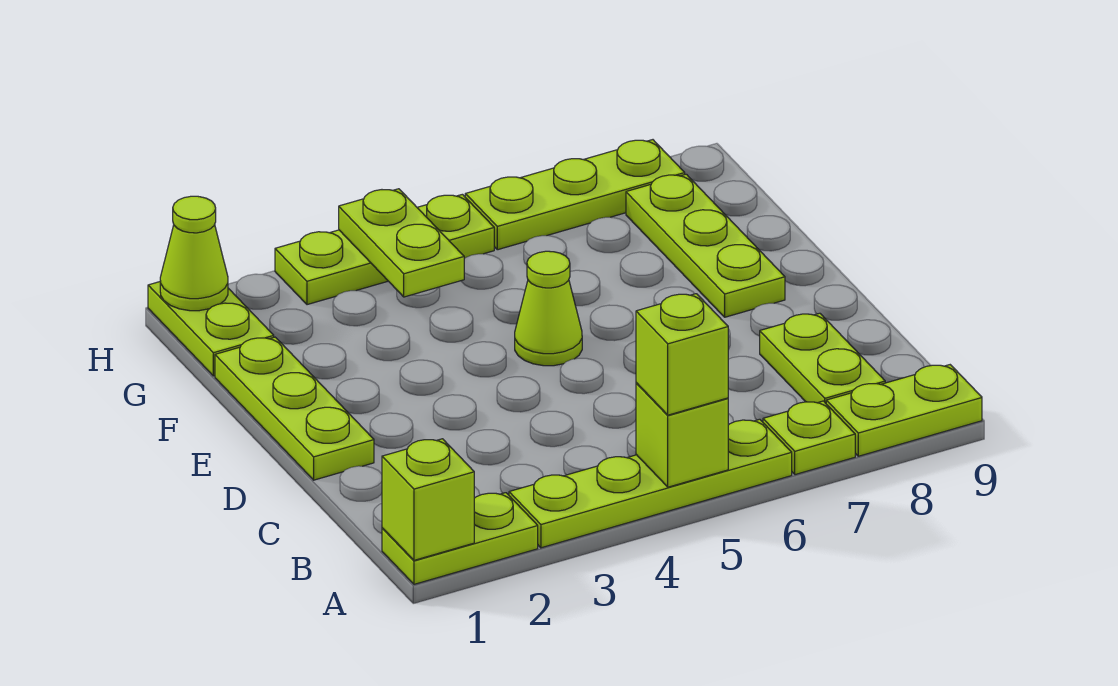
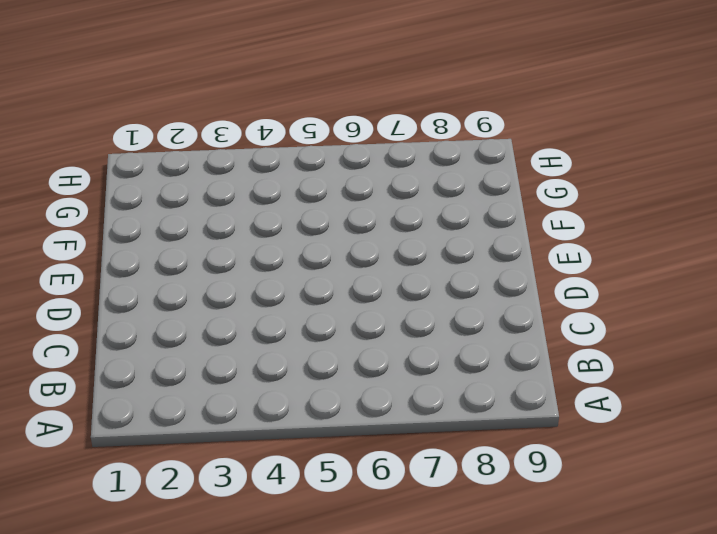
none -> lime 1x2 plate [382,493,538,584]
none -> lime 1x4 plate [509,419,792,548]
none -> lime 1x1 plate [763,401,855,475]

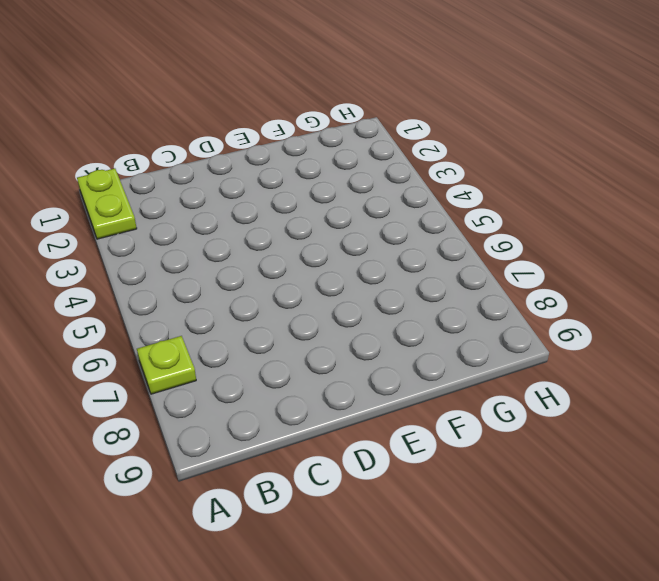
none -> lime 1x4 plate [509,419,792,548]
none -> lime 1x2 plate [826,365,982,456]
none -> lime 1x2 plate [760,313,885,403]

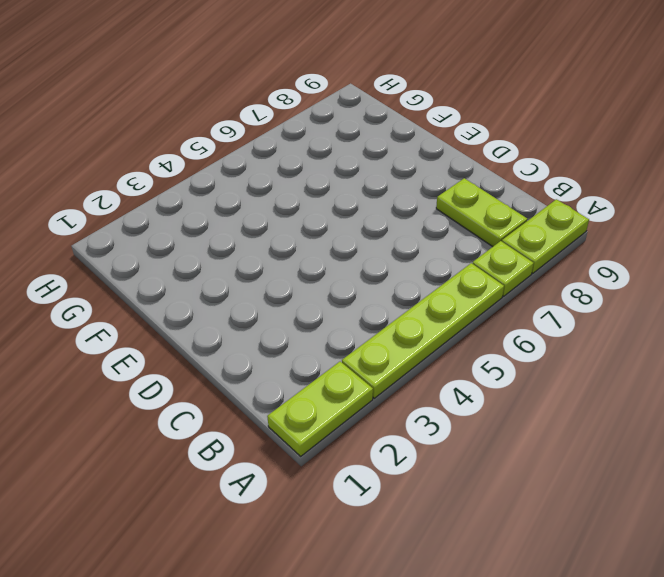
none -> lime 1x3 plate [215,337,374,480]
none -> lime 1x1 cone [515,251,582,366]
none -> lime 1x3 plate [626,174,785,317]

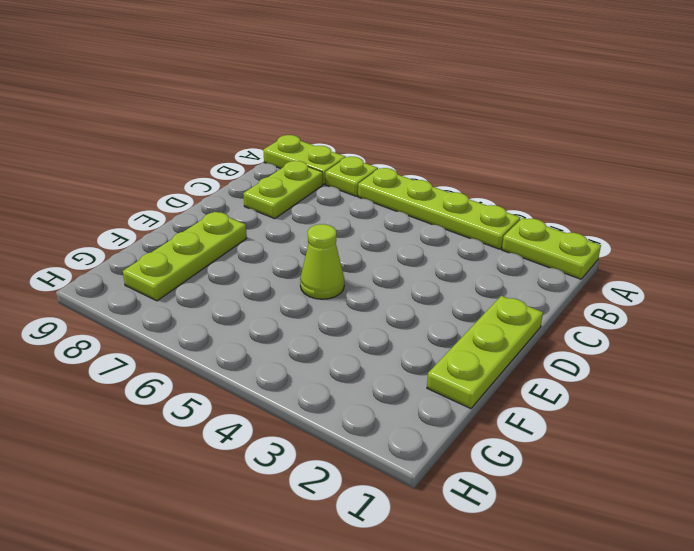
none -> lime 1x2 plate [148,282,274,376]
none -> lime 1x3 plate [275,194,494,305]
none -> lime 1x3 plate [465,140,685,250]

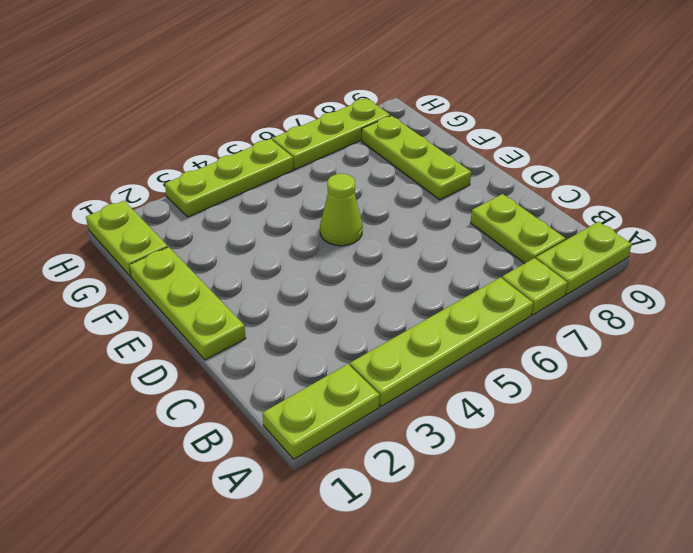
none -> lime 1x1 brick [382,439,474,560]
none -> lime 1x1 brick [636,383,728,487]
none -> lime 1x2 plate [339,189,464,297]

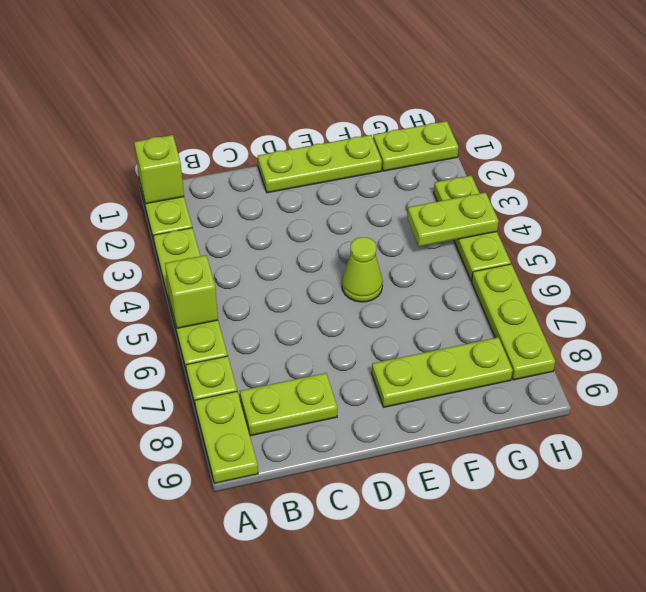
none -> lime 1x1 cone [160,196,228,311]
none -> lime 1x1 brick [636,294,728,415]

